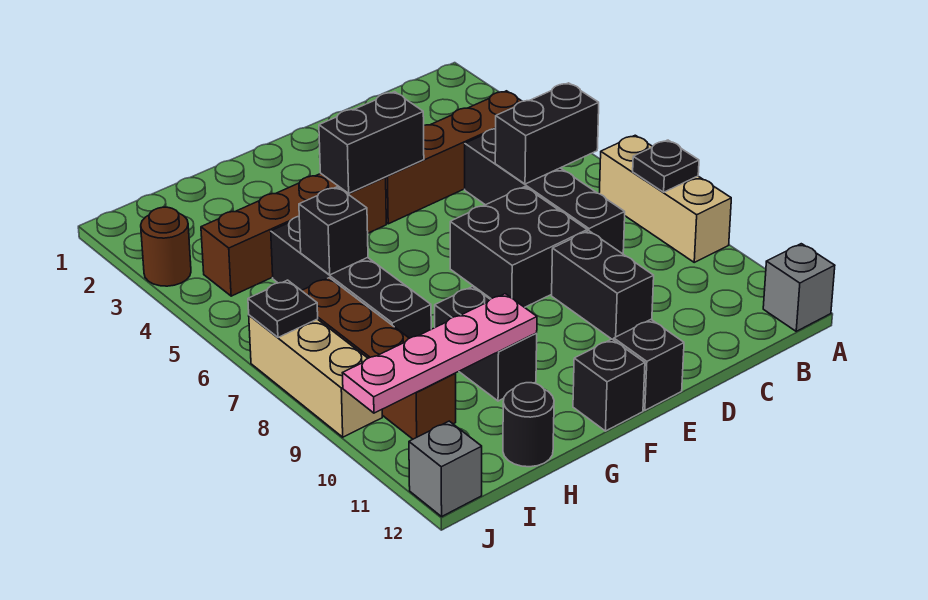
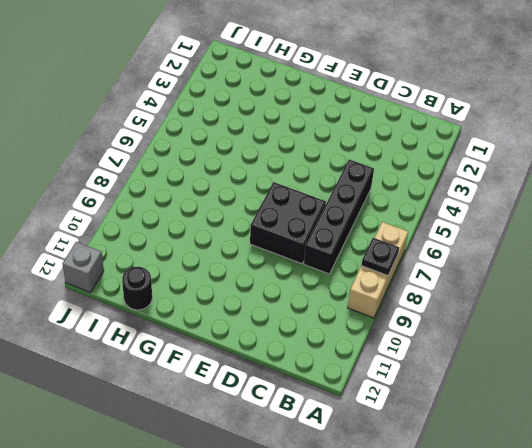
none -> grey 1x1 brick [763,244,835,331]
none -> brown 1x4 brick [385,91,522,224]
none -> black 1x2 brick [552,231,654,340]

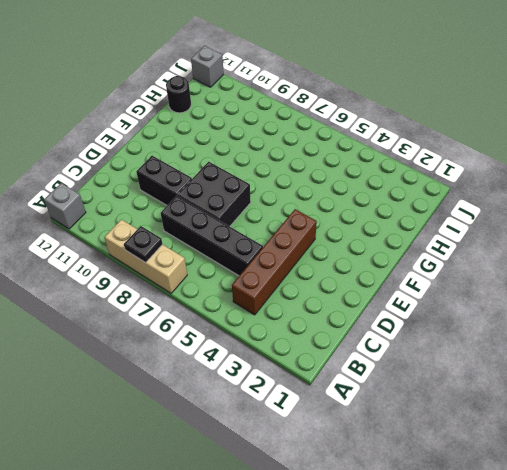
none -> black 1x1 brick [614,320,684,410]
none -> brown 1x4 brick [201,174,386,296]
none -> black 1x1 brick [573,339,645,431]

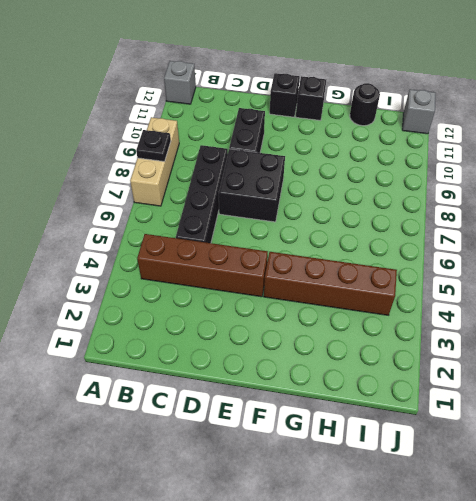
none -> black 1x2 brick [435,287,537,401]
none -> black 1x4 brick [271,216,431,338]
none -> brown 1x4 brick [302,278,456,439]

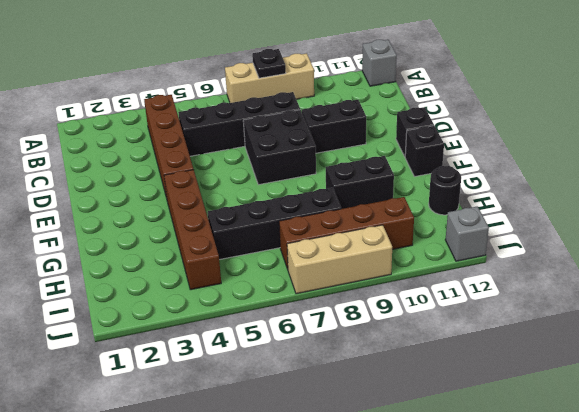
none -> brown 1x1 round brick [141,207,191,286]
none -> black 1x2 brick [495,83,599,184]
none -> black 1x2 brick [319,92,424,193]

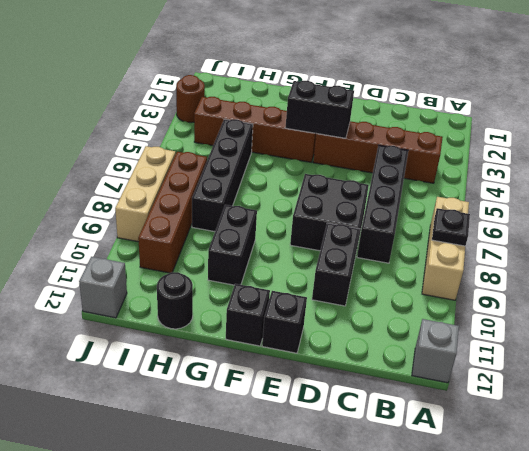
none -> black 1x2 brick [495,83,599,184]
none -> pink 1x4 plate [343,294,537,413]
none -> black 1x1 brick [299,187,368,275]

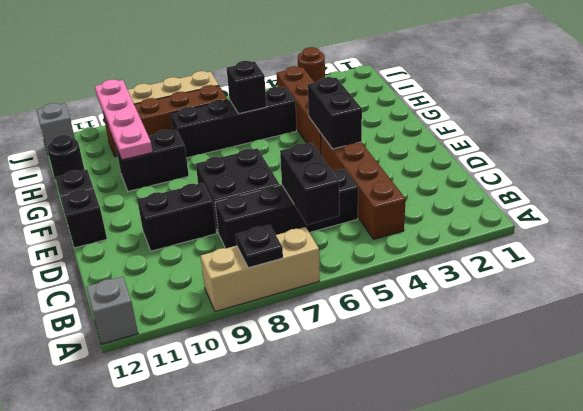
none -> black 1x1 plate [248,280,318,337]

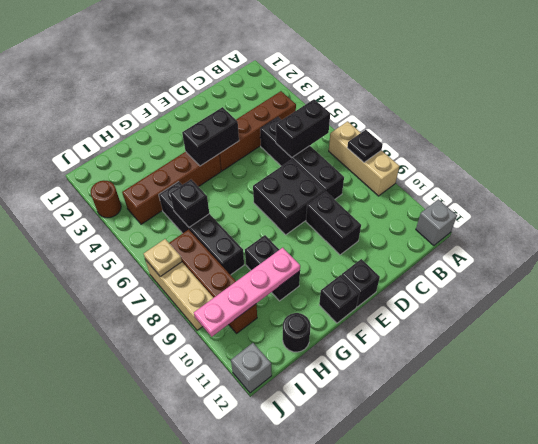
tan 1x1 plate [144,239,182,277] -> black 1x1 plate [248,280,318,337]

